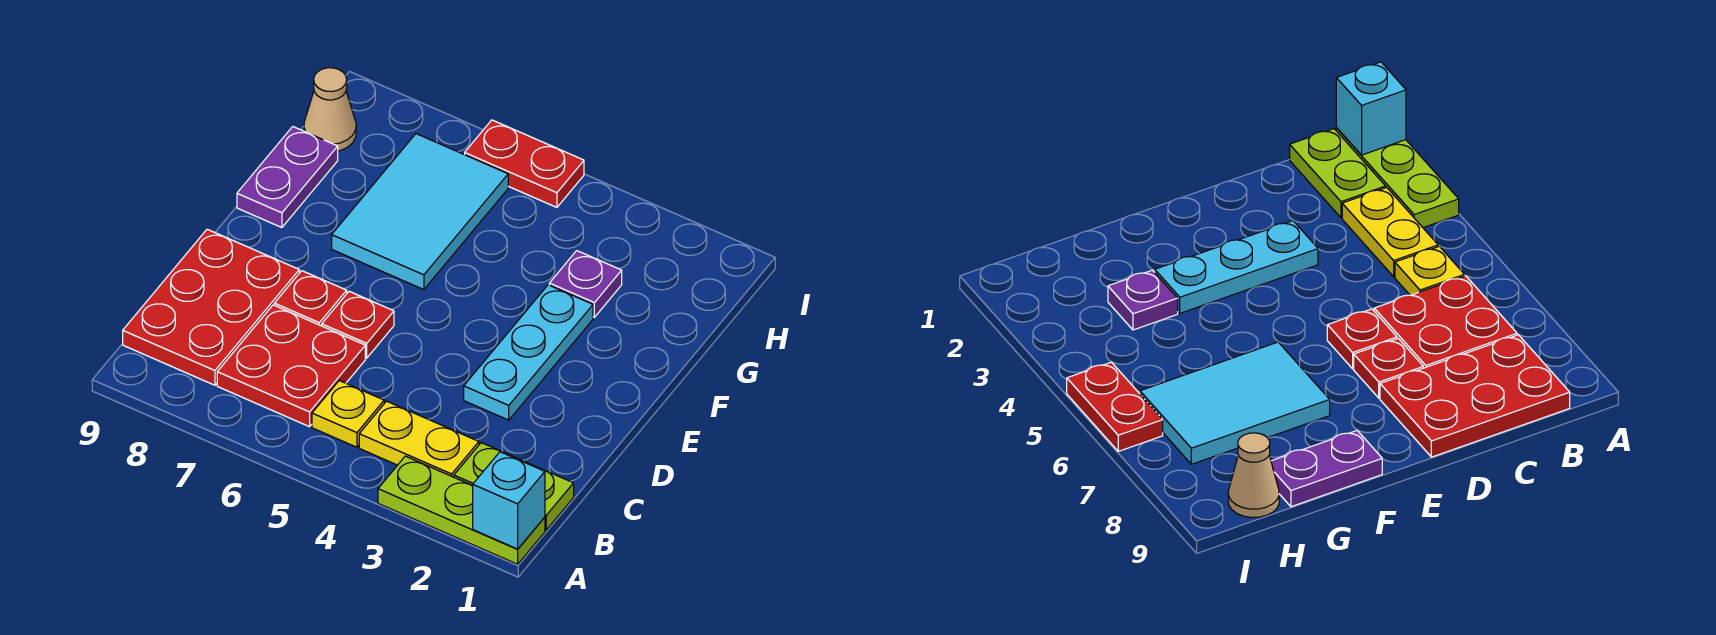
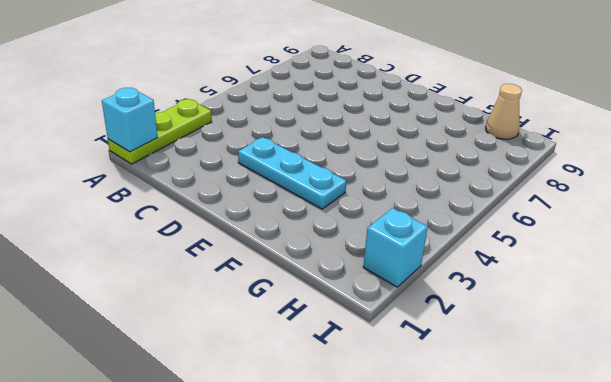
cyan 1x1 brick [363,208,428,287] -> none
none -> lime 1x2 plate [454,443,574,530]
none -> yellow 1x2 plate [359,401,479,477]
none -> yellow 1x1 plate [312,381,384,447]

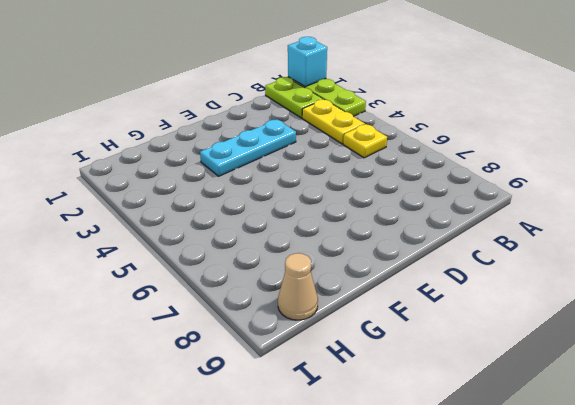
none -> red 2x2 plate [217,305,365,427]
none -> red 2x3 plate [123,229,299,385]
none -> red 1x1 plate [322,291,394,358]

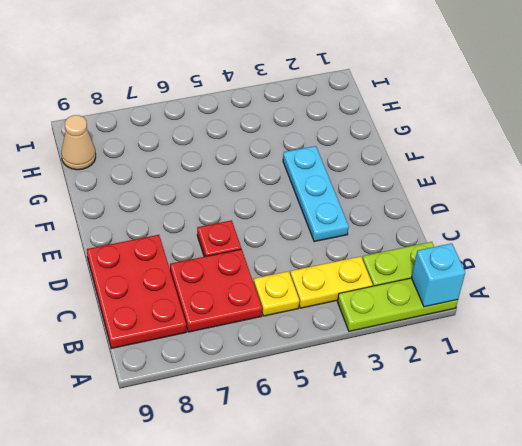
none -> red 1x1 plate [274,271,347,326]
none -> cyan 2x3 tile [332,134,508,290]
none -> purple 1x2 plate [237,127,338,228]

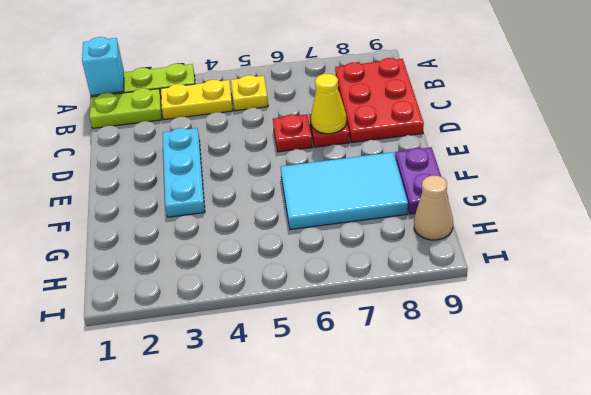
yellow 1x1 cone [311,74,347,134] -> none
cyan 2x3 tile [280,152,408,230] -> cyan 2x3 tile turned to [332,134,508,290]
none -> red 2x2 plate [217,305,365,427]
none -> purple 1x1 plate [549,251,622,317]
none -> red 1x2 plate [465,120,584,207]

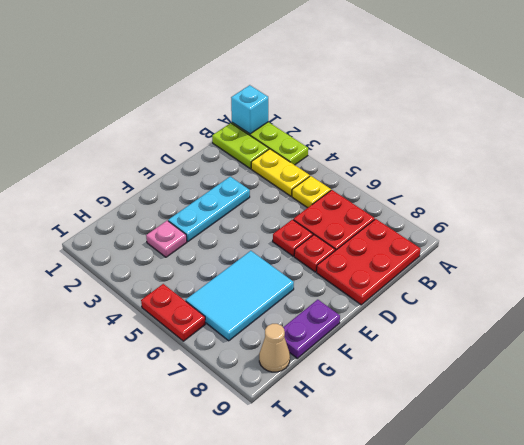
pink 1x1 plate [146,221,187,257] -> purple 1x1 plate [549,251,622,317]

